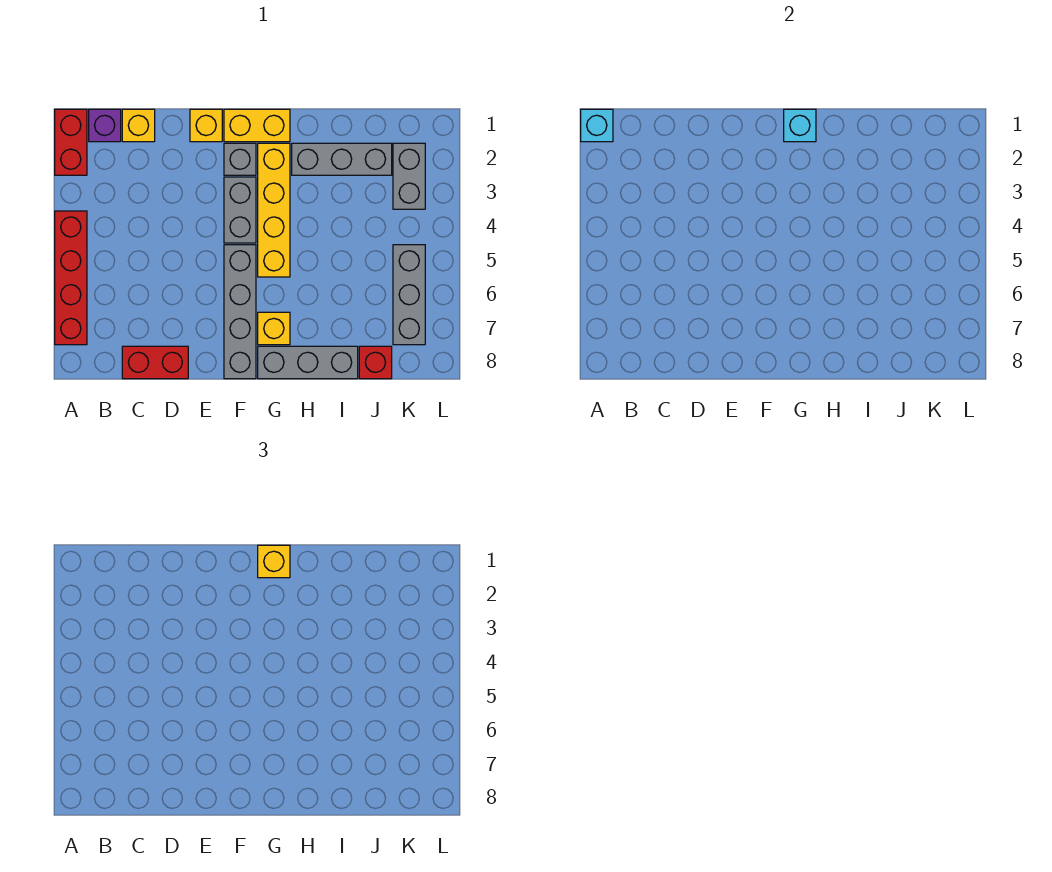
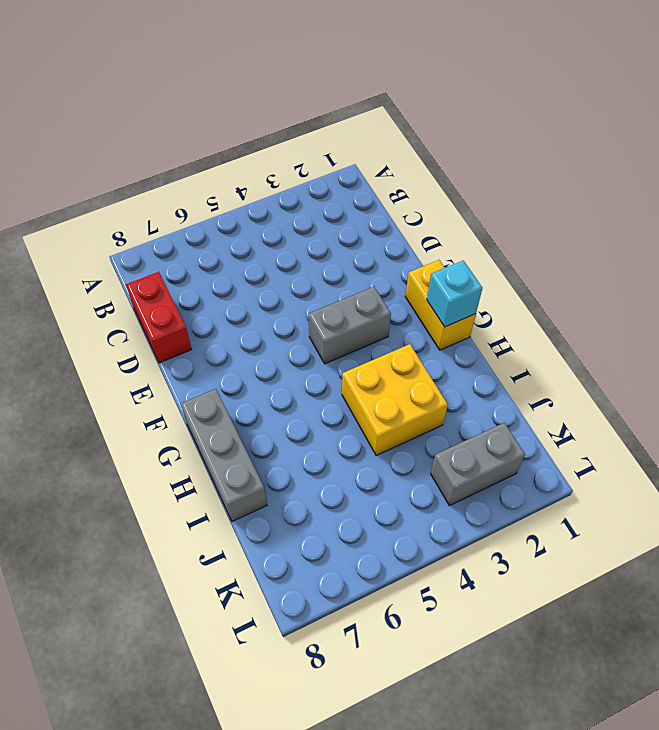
yellow 2x2 brick [342,344,448,456] -> none
none -> red 1x2 brick [55,109,87,175]
none -> red 1x4 brick [55,211,87,345]
none -> purple 1x1 brick [89,109,121,142]

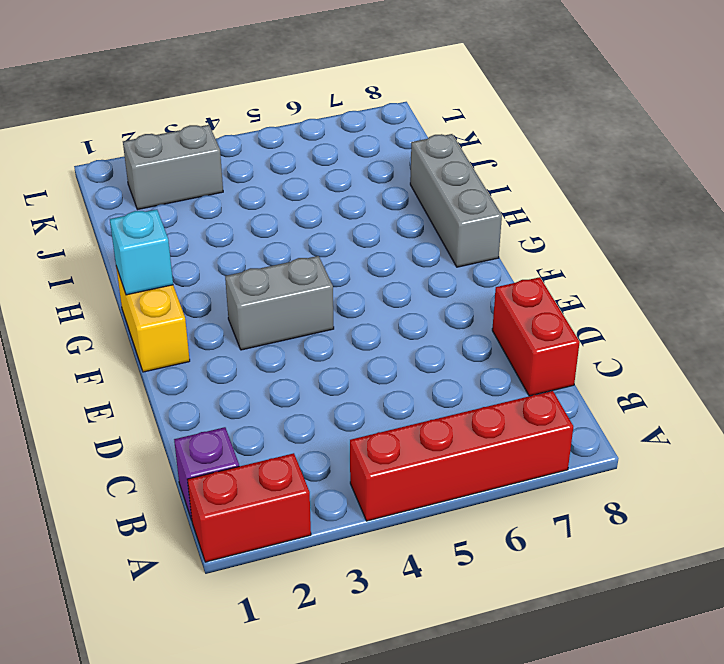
none -> yellow 1x1 brick [122,109,155,142]
none -> yellow 1x1 brick [190,109,222,142]
none -> grey 1x1 brick [224,143,256,175]

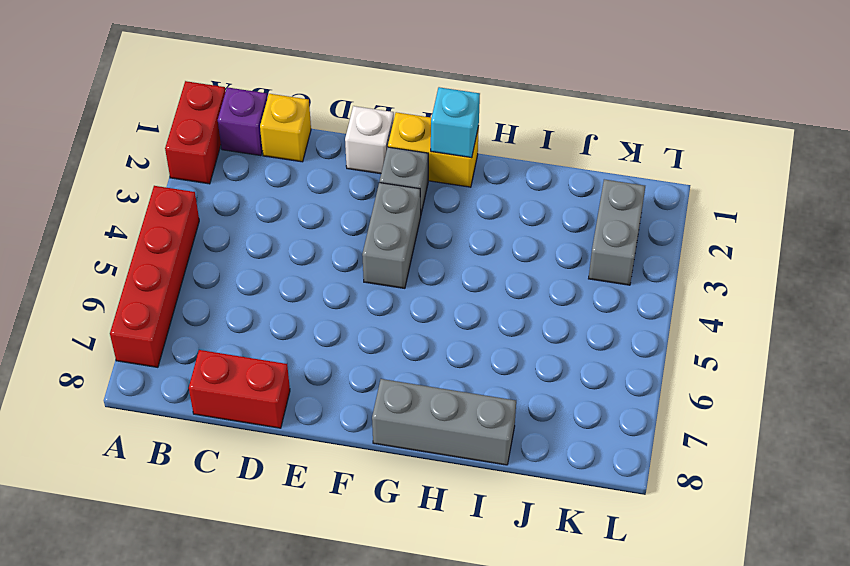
white 1x1 brick [345,106,394,174] -> yellow 1x1 brick [190,109,222,142]
none -> grey 1x4 brick [224,245,256,379]
none -> yellow 1x4 brick [258,143,290,277]
none -> yellow 1x1 brick [258,312,290,345]

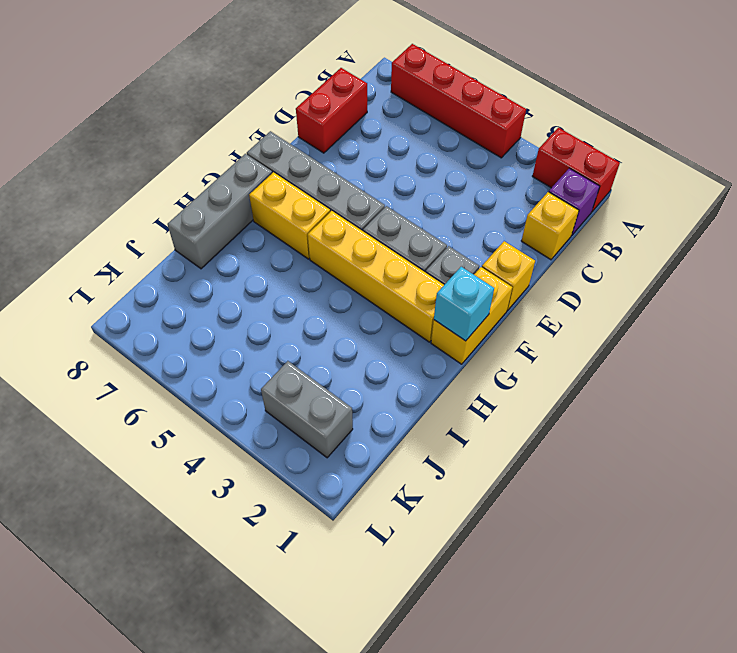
yellow 1x2 brick [249,172,330,259] -> yellow 1x1 brick [258,312,290,345]
none -> grey 1x3 brick [292,143,392,175]
none -> red 1x1 brick [359,346,392,379]
none -> grey 1x3 brick [393,245,425,345]

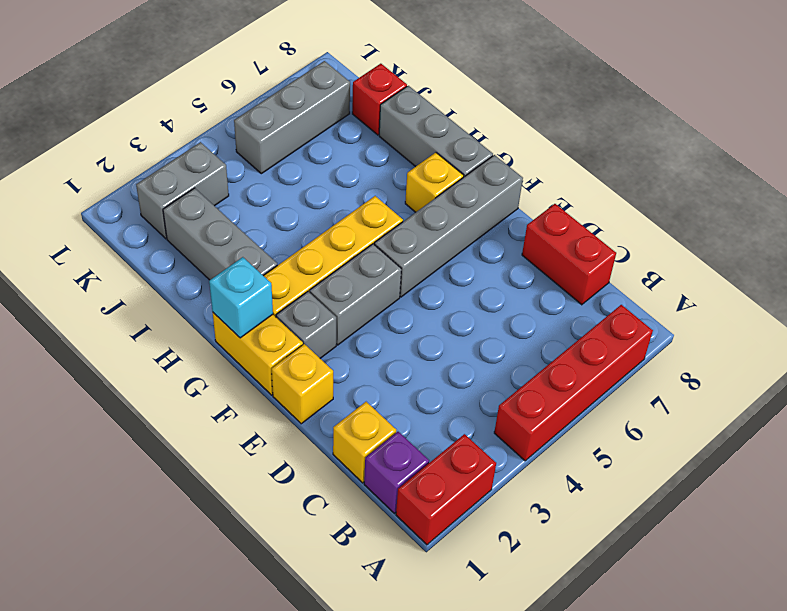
none -> cyan 1x1 brick [581,109,613,142]
none -> yellow 1x1 brick [258,545,290,578]

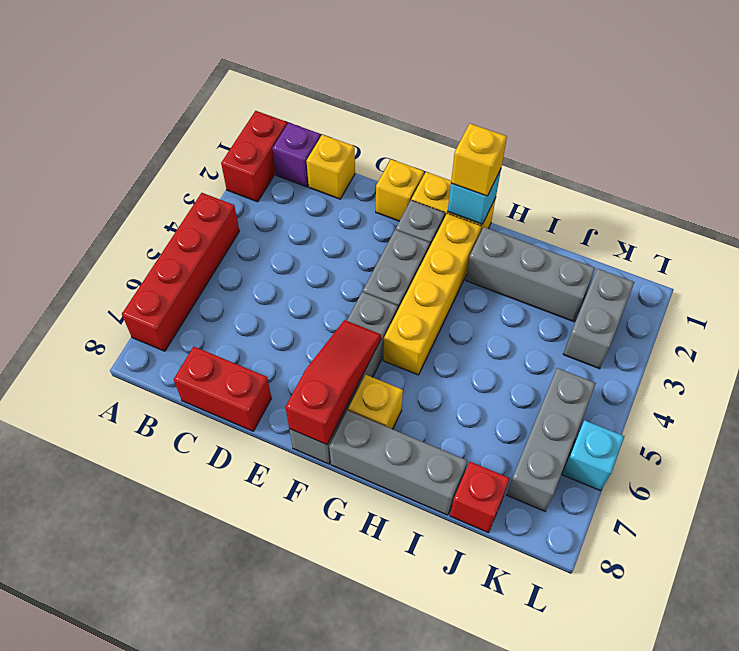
red 1x3 slope [286,320,381,445] -> none
cyan 1x1 brick [562,420,624,491] -> cyan 1x1 brick moved to [581,109,613,142]

